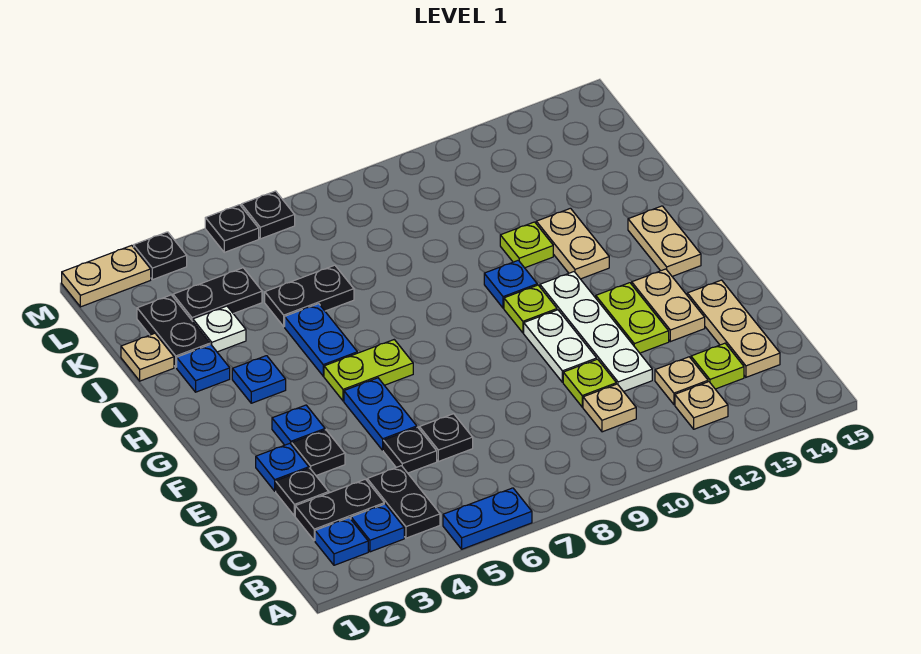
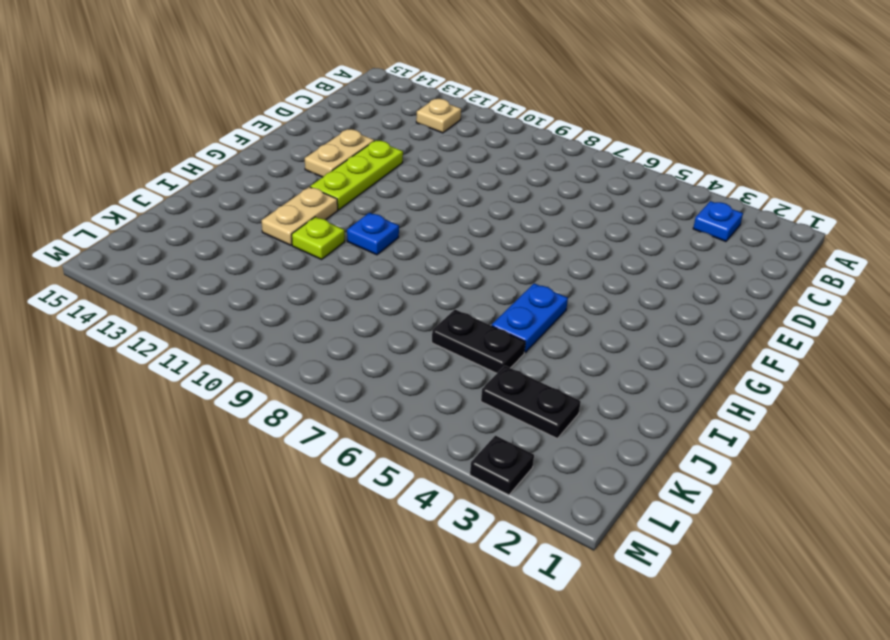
lime 1x3 plate [310,140,403,210] -> lime 1x2 plate [596,283,669,353]
none -> blue 1x2 plate [443,488,532,549]
none -> blue 1x1 plate [315,518,368,565]
none -> black 1x2 plate [367,466,440,538]
none -> black 1x2 plate [295,479,384,541]

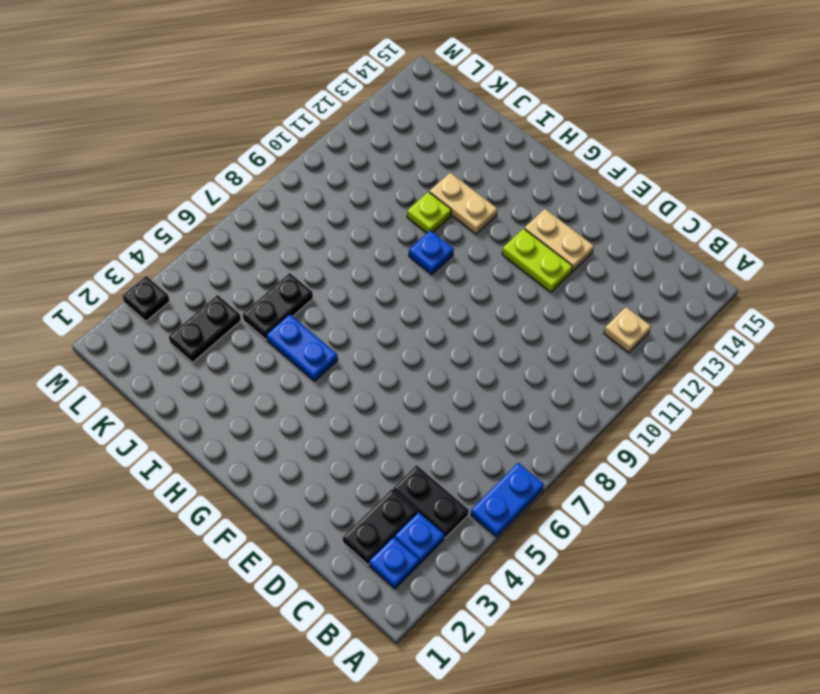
none -> tan 1x1 plate [583,384,636,432]
none -> tan 1x1 plate [655,357,708,405]
none -> lime 1x1 plate [691,343,744,389]
none -> tan 1x3 plate [687,280,780,377]

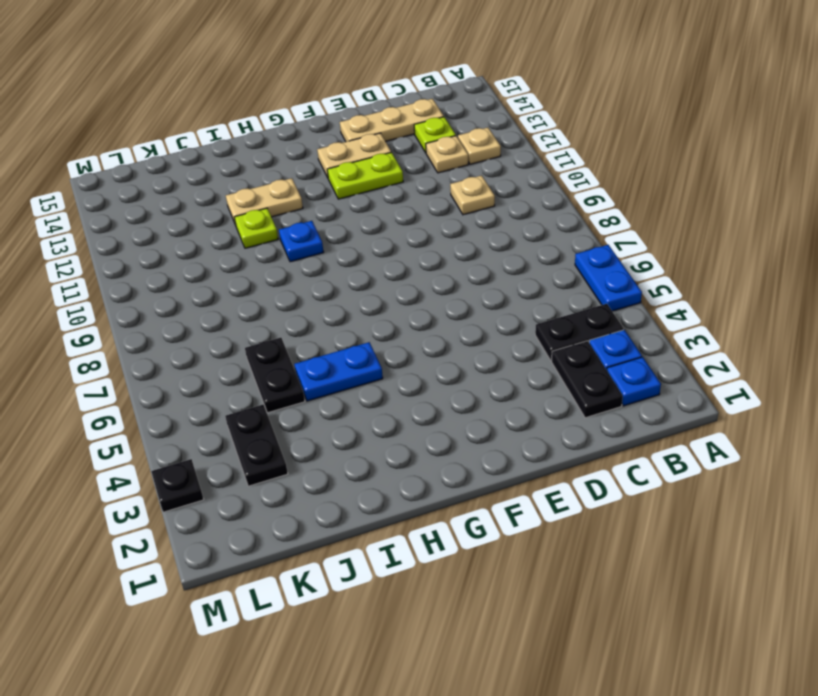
none -> black 1x1 plate [276,468,329,516]
none -> black 1x1 plate [383,427,437,473]
none -> black 1x1 plate [419,414,473,461]
none -> lime 1x1 plate [563,359,616,407]

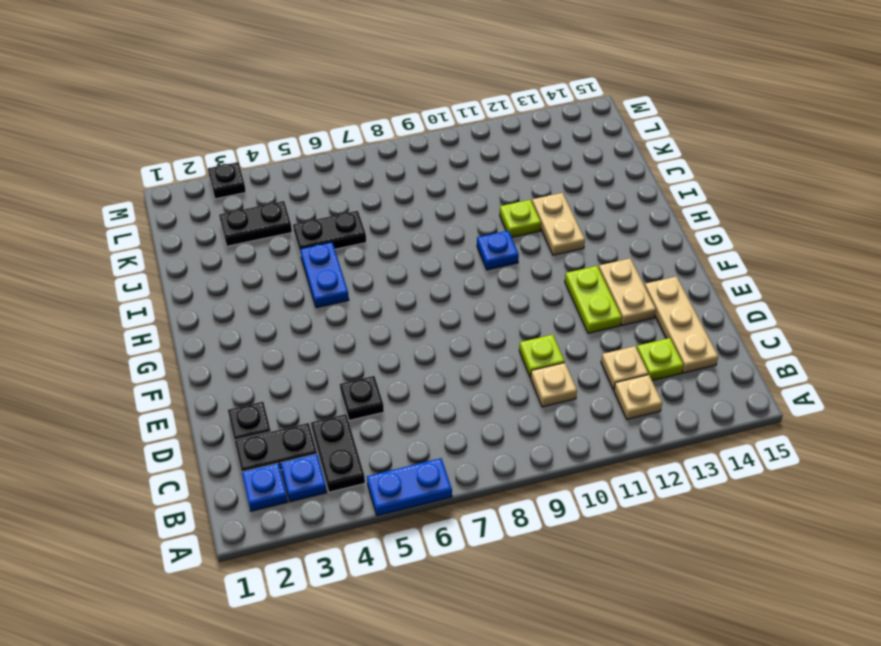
none -> black 1x1 plate [419,414,473,461]
none -> white 1x4 plate [540,272,652,392]
none -> blue 1x1 plate [256,443,309,491]
none -> black 1x1 plate [292,430,345,476]

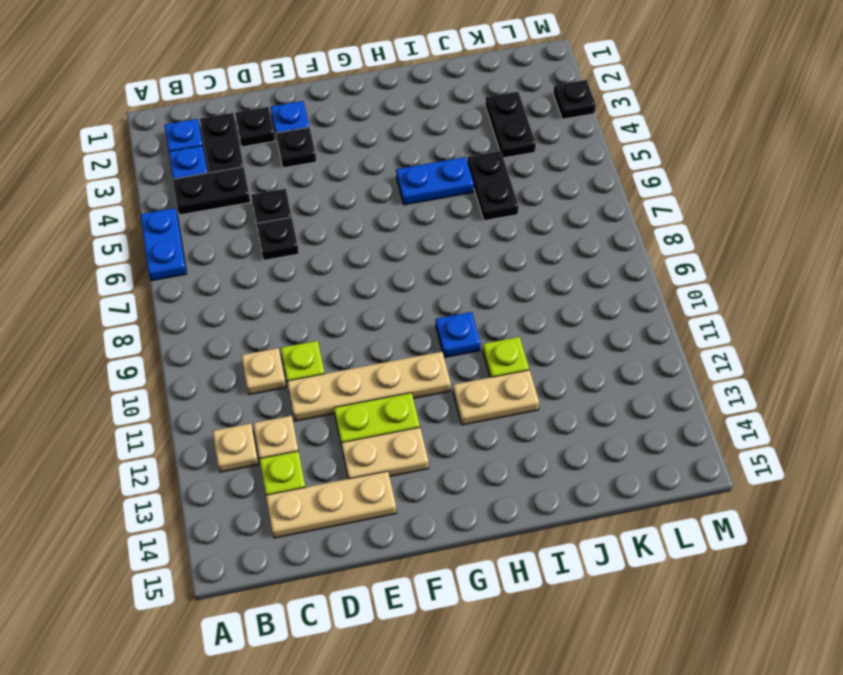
tan 1x4 plate [287,352,451,421] -> white 1x4 plate [540,272,652,392]
none -> blue 1x2 plate [344,378,417,450]
none -> white 1x2 plate [524,310,597,382]
none -> blue 1x1 plate [272,405,325,445]
none -> lime 1x2 plate [324,340,413,401]

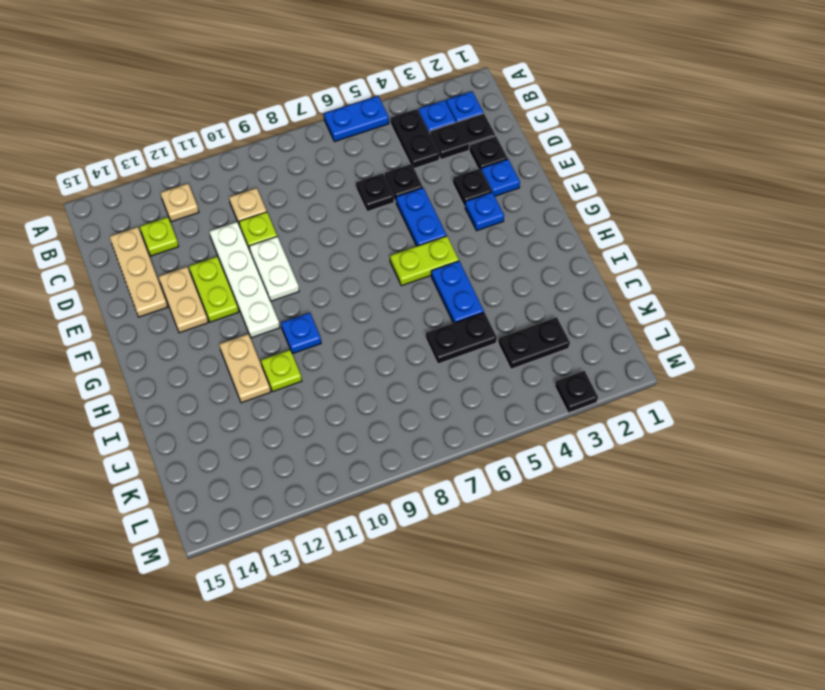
none -> tan 1x1 plate [655,357,708,405]
none -> lime 1x1 plate [504,285,557,333]
none -> tan 1x2 plate [628,206,701,276]
none -> blue 1x1 plate [232,356,286,403]

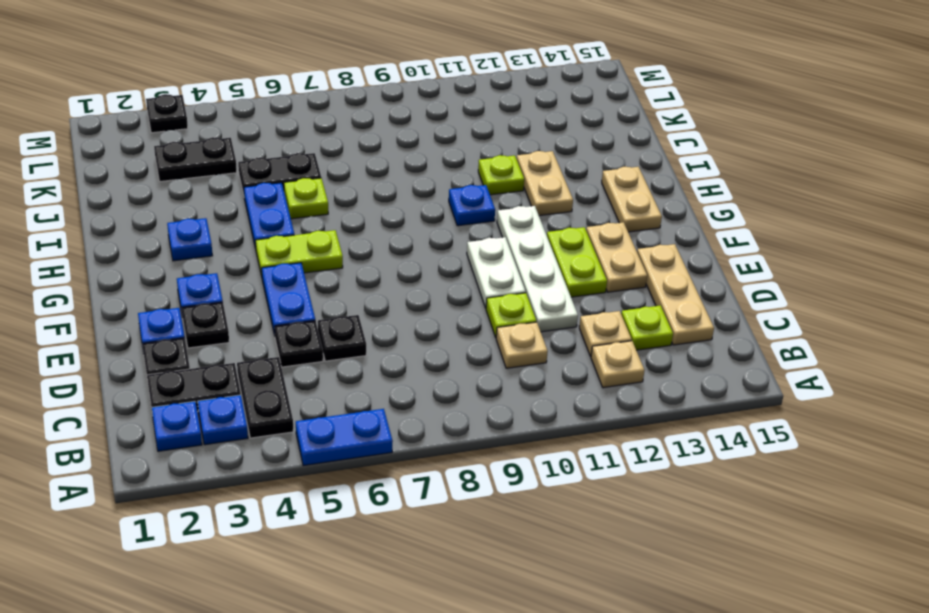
lime 1x1 plate [284,178,328,219] -> lime 1x1 plate moved to [504,285,557,333]
none -> blue 1x1 plate [177,344,230,392]
none -> tan 1x1 plate [121,333,174,381]
none -> black 1x2 plate [137,295,210,367]
none -> white 1x1 plate [193,306,246,352]

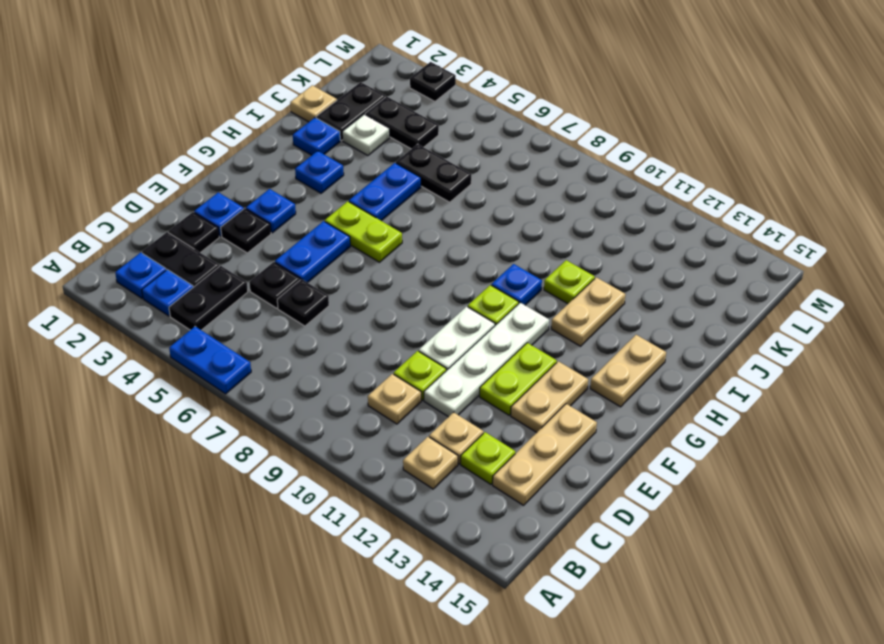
none -> tan 1x2 plate [62,245,151,307]
none -> black 1x1 plate [205,205,259,252]
none -> black 1x1 plate [241,191,295,239]

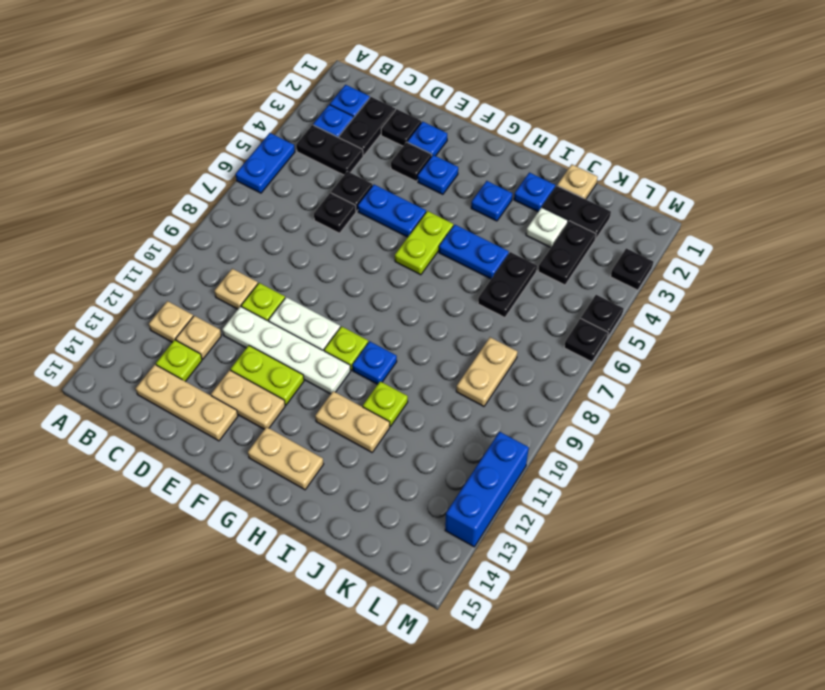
tan 1x2 plate [456,337,517,406] -> tan 1x2 plate moved to [62,245,151,307]
blue 1x3 brick [445,432,529,547] -> none

